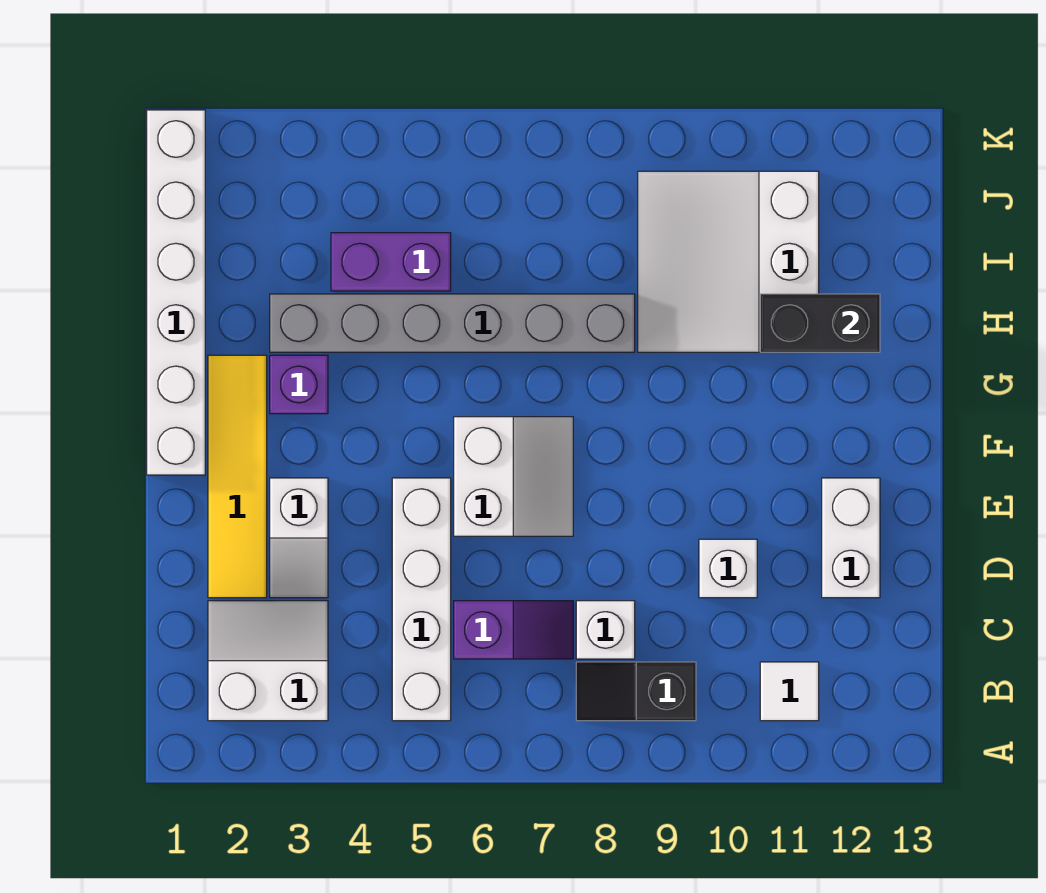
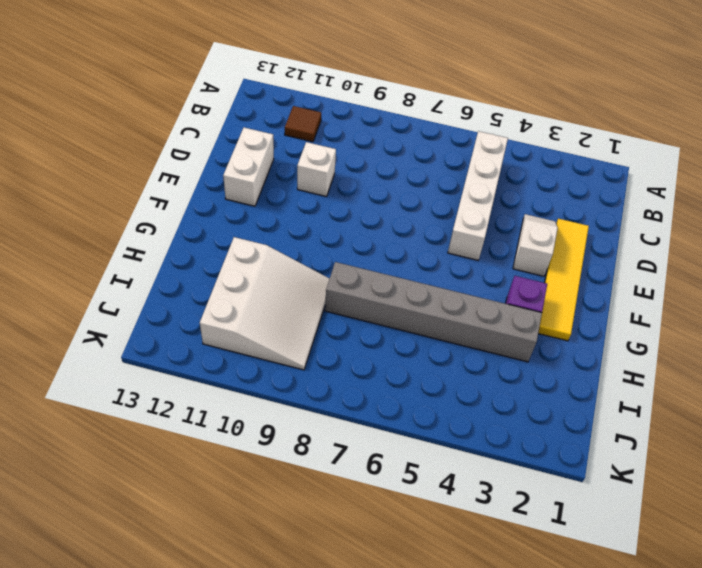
brown 1x1 tile [285,106,321,142] -> white 1x1 tile [760,662,819,721]
none -> white 2x2 slope [208,601,328,721]
none -> black 1x2 slope [576,662,696,721]
none -> purple 1x2 slope [454,601,573,659]

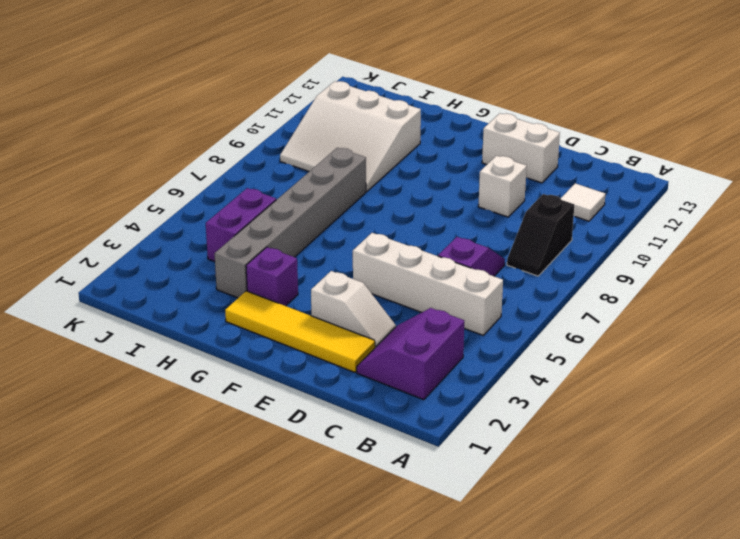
purple 2x2 slope [357,308,464,400] -> white 2x2 slope [208,601,328,721]
none -> white 1x1 brick [576,601,635,659]
none -> white 2x2 slope [454,417,573,536]
none -> white 1x6 brick [147,110,205,475]

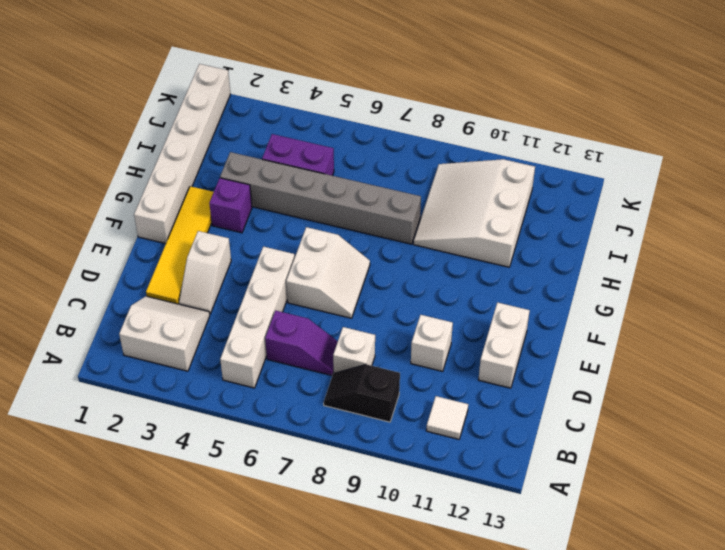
none -> black 1x2 brick [760,294,880,352]

